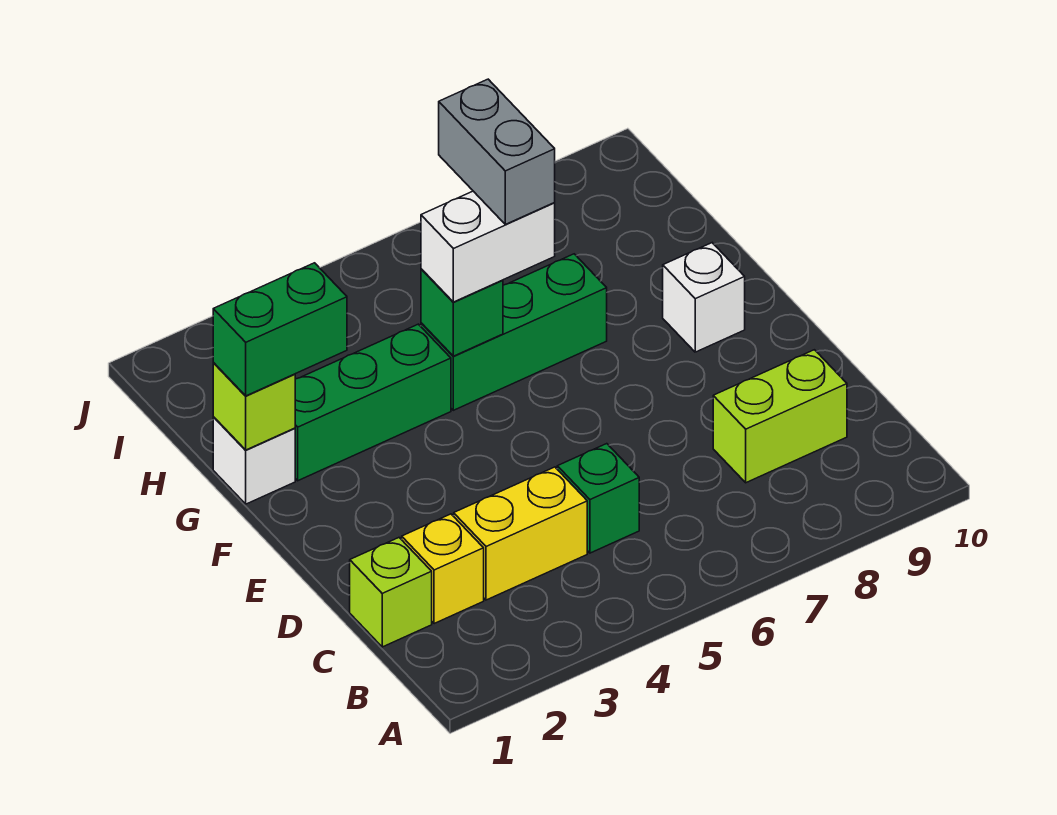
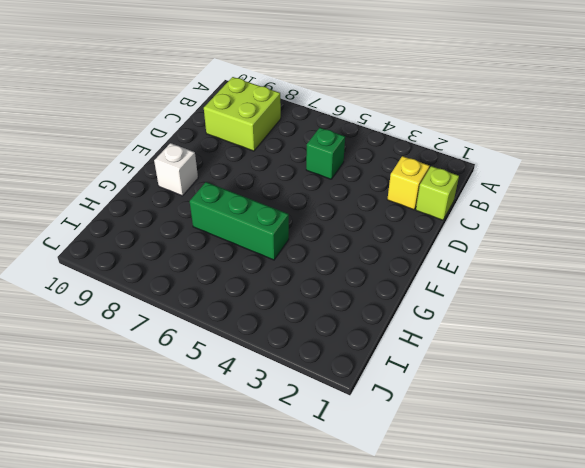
lime 2x2 brick [204,77,281,151] -> lime 1x2 brick [713,350,847,483]
none -> yellow 1x2 brick [454,467,587,600]
none -> white 1x1 brick [213,417,295,504]
none -> green 1x3 brick [295,324,451,481]

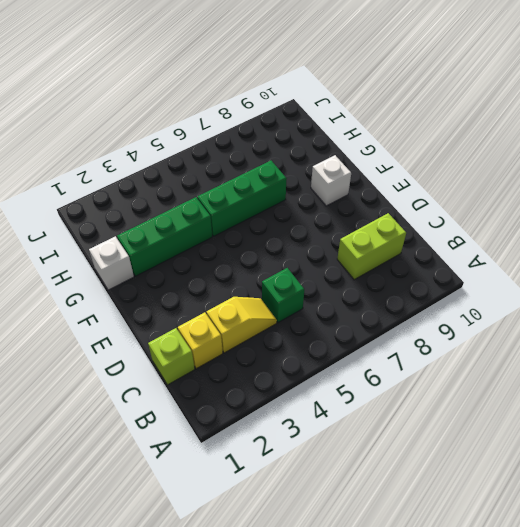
yellow 1x2 slope [206,297,277,353] -> yellow 1x2 brick [454,467,587,600]
none -> lime 1x1 brick [213,363,295,450]
none -> green 1x1 brick [421,269,503,356]
none -> green 1x2 brick [213,263,347,396]

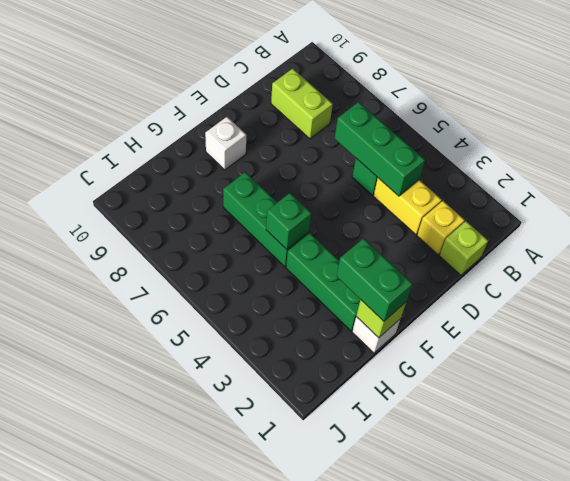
green 1x3 brick [335,102,425,196] -> none
none -> white 1x2 brick [421,191,555,302]
none -> grey 1x2 brick [439,79,555,224]

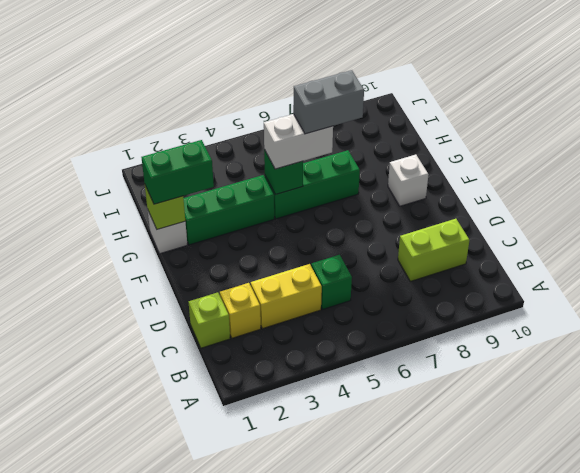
grey 1x2 brick [293,70,364,134] -> grey 1x2 brick turned to [439,79,555,224]

